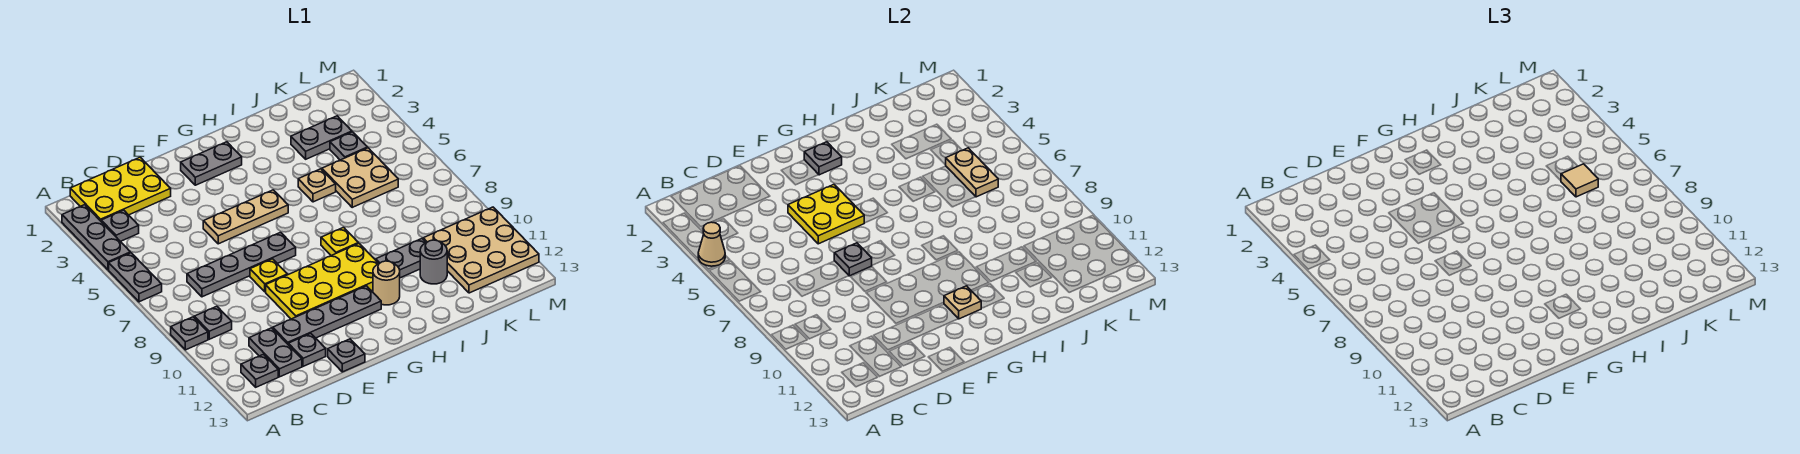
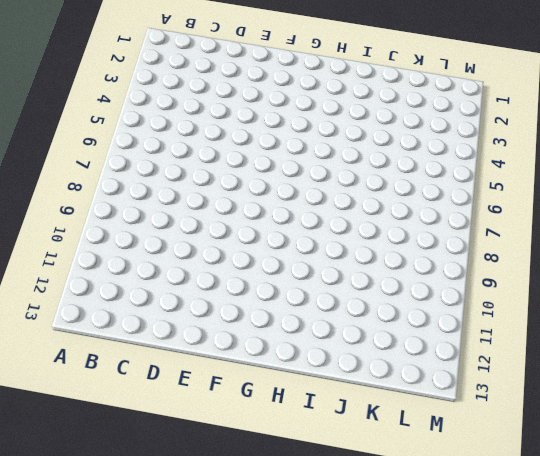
none -> grey 1x3 plate [62,205,130,270]
none -> grey 1x2 plate [109,253,162,302]
none -> grey 1x1 plate [171,317,208,350]
none -> yellow 2x3 plate [70,157,171,221]

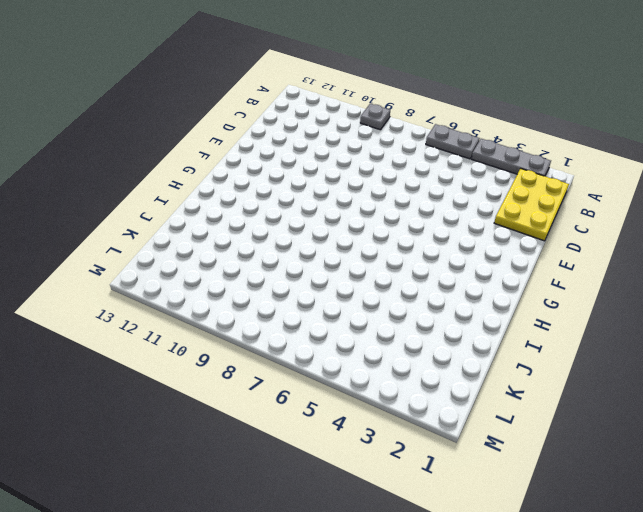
none -> grey 1x1 plate [101,210,139,242]
none -> grey 1x1 plate [194,306,232,339]
none -> grey 1x1 plate [241,354,278,387]
none -> grey 1x4 plate [187,232,296,297]

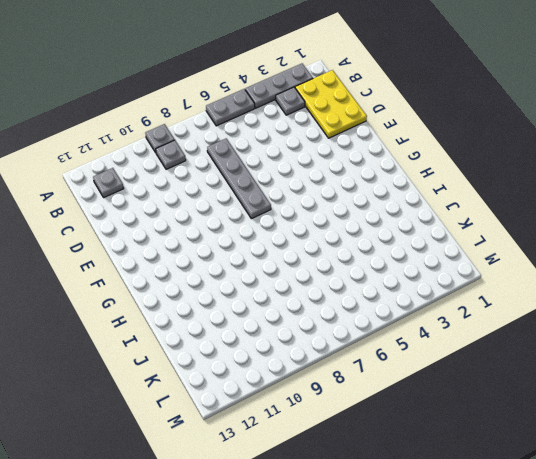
none -> grey 1x2 plate [249,328,302,377]
none -> grey 1x4 plate [273,286,381,344]
none -> grey 1x1 plate [288,333,326,366]
none -> tan 1x3 plate [203,190,288,244]

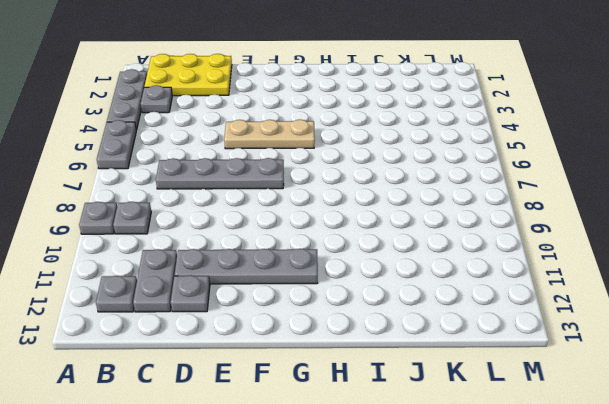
none -> yellow 1x1 plate [250,259,287,292]
none -> yellow 2x4 plate [266,243,379,319]
none -> grey 1x1 plate [328,339,365,372]
none -> grey 1x2 plate [181,142,242,185]

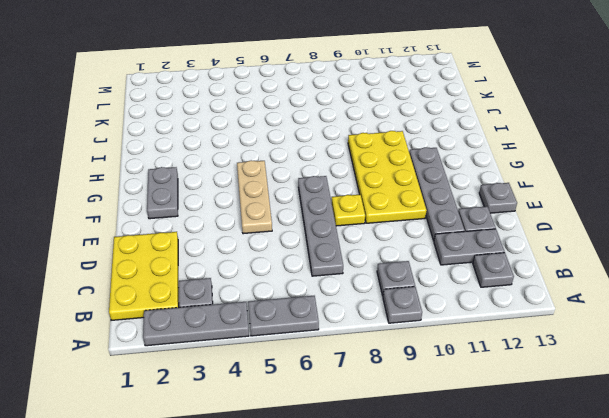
none -> yellow 1x1 plate [321,227,358,256]
none -> tan 1x1 round brick [373,261,400,305]
none -> tan 1x1 plate [298,169,336,202]
none -> grey 1x2 plate [376,239,426,278]

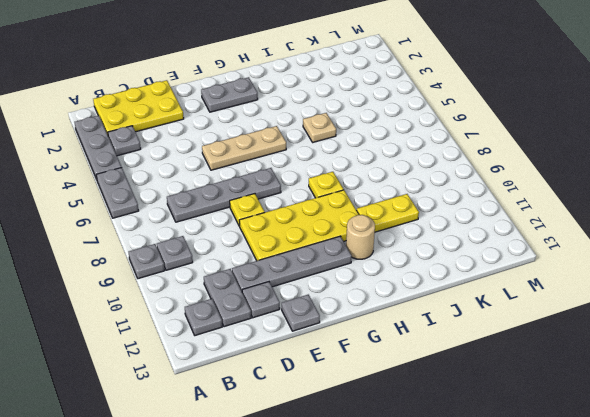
yellow 1x2 plate [357,194,419,232] -> grey 1x2 plate [376,239,426,278]
none -> grey 1x2 plate [291,116,352,159]
none -> tan 2x2 plate [322,148,398,207]
none -> grey 1x1 round brick [420,240,447,284]
none -> grey 1x1 plate [330,132,367,160]

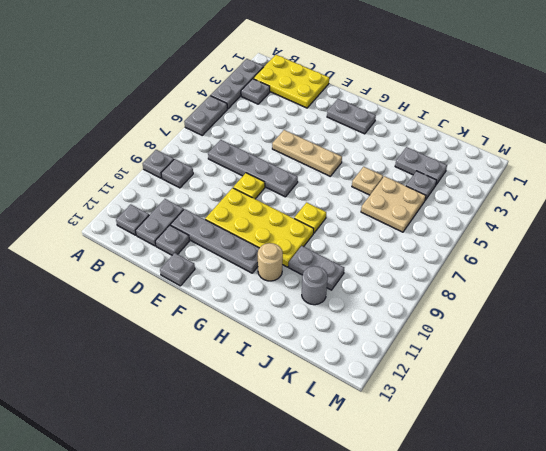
none -> tan 3x3 plate [423,207,539,293]
none -> tan 1x1 cone [698,222,725,266]
none -> yellow 2x2 plate [788,185,864,244]
none -> grey 1x1 plate [834,243,872,276]

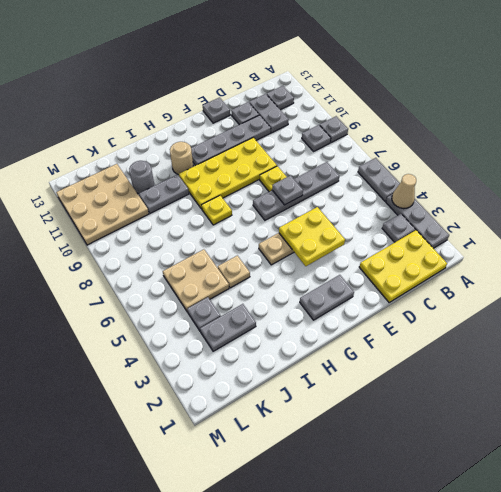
none -> grey 1x1 plate [804,142,842,175]
none -> tan 1x1 plate [944,286,981,319]
none -> tan 1x2 plate [946,148,998,197]
none -> tan 1x1 tile [1561,164,1598,197]

